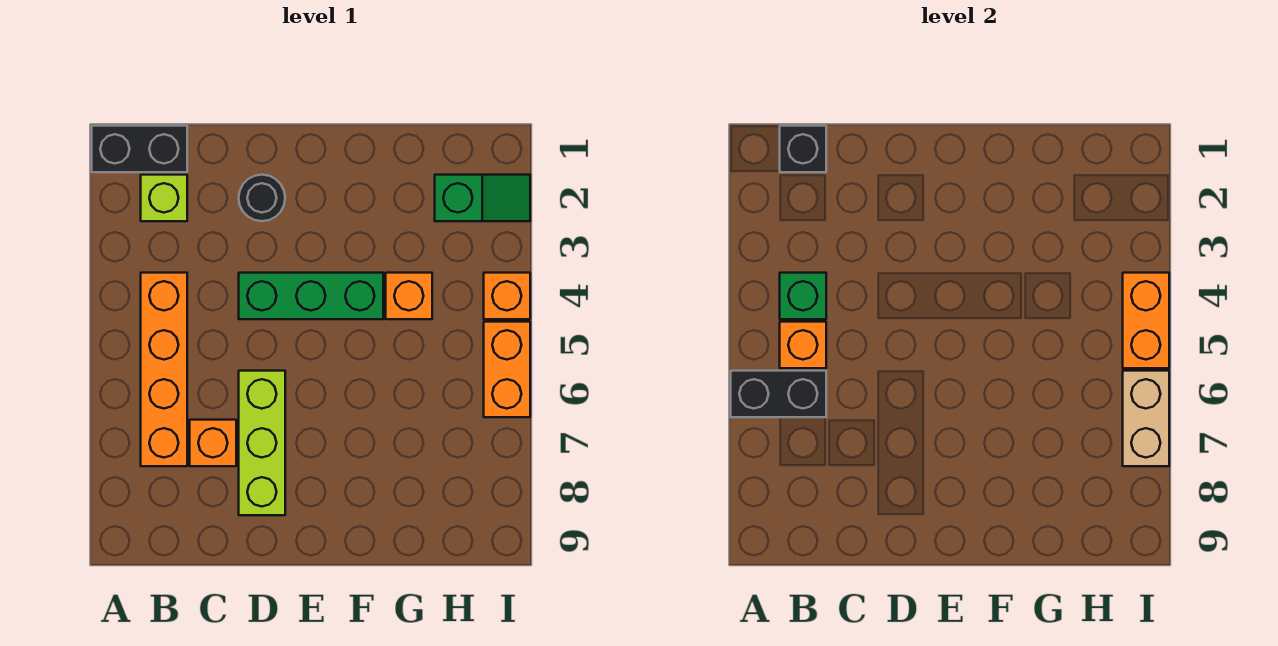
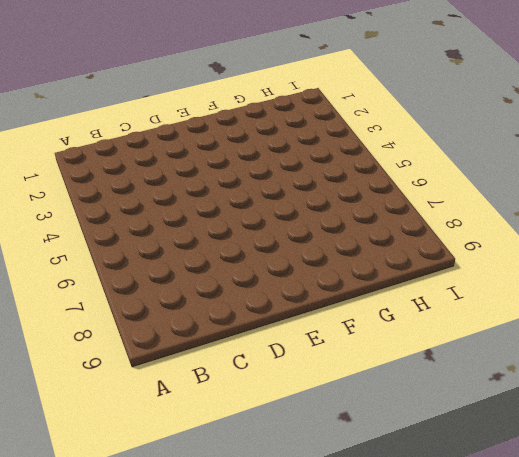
none -> black 1x2 brick [92,126,187,172]
none -> lime 1x1 brick [141,175,187,221]
none -> orange 1x4 brick [141,273,187,466]

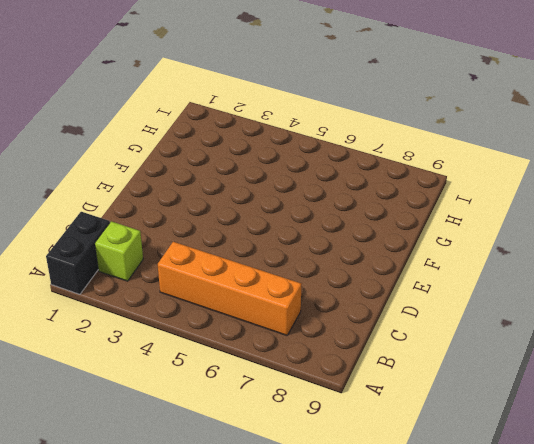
none -> orange 1x1 brick [190,420,236,466]
none -> black 1x1 round brick [239,175,285,221]
none -> green 1x3 brick [239,273,383,319]

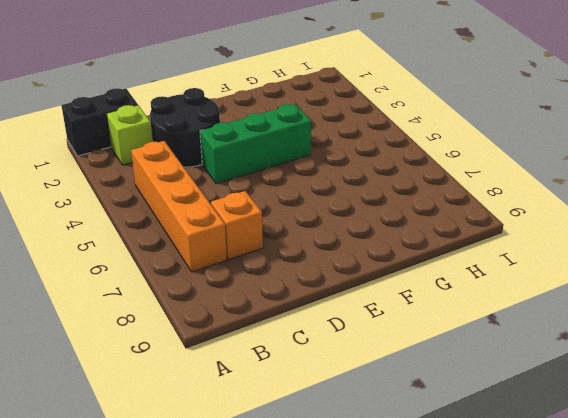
black 2x2 round brick [150,88,220,167] -> black 1x1 round brick [239,175,285,221]
none -> lime 1x3 brick [239,371,285,515]
none -> orange 1x1 brick [386,273,432,319]
none -> green 1x2 slope [435,175,530,221]

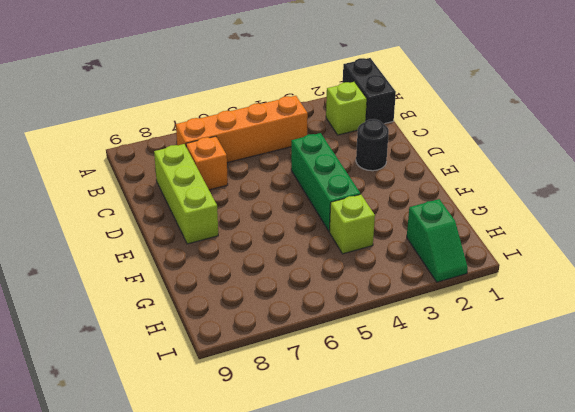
lime 1x3 brick [154,144,218,244] -> lime 1x3 brick turned to [239,371,285,515]
lime 1x1 brick [329,194,375,254] -> orange 1x1 brick [386,273,432,319]
none -> orange 1x1 brick [484,273,530,319]
none -> orange 1x2 brick [484,322,530,417]
none -> black 1x2 brick [731,371,826,417]

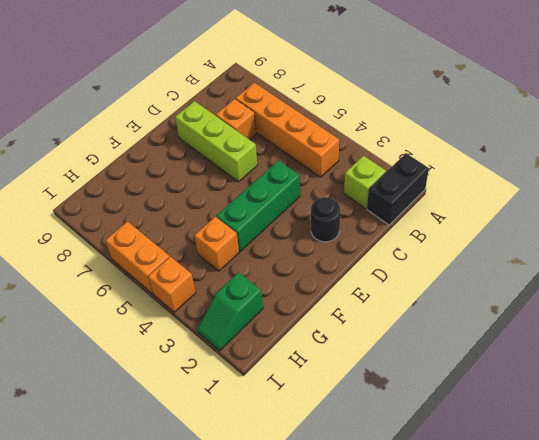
none -> black 1x2 brick [731,371,826,417]
none -> black 1x1 brick [780,126,826,172]
none -> green 1x1 brick [780,273,826,319]

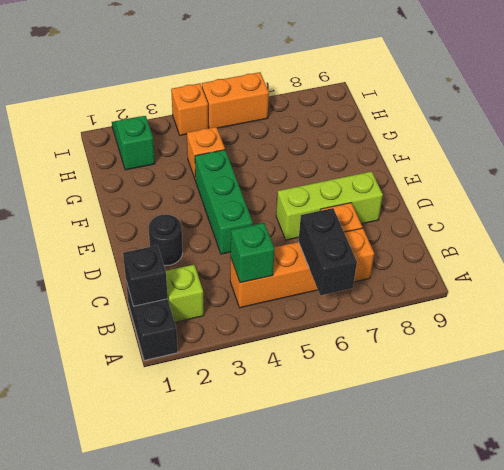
none -> orange 1x1 brick [780,322,826,368]
none -> orange 1x2 brick [1123,273,1169,368]
none -> tan 1x2 brick [1123,371,1169,466]

